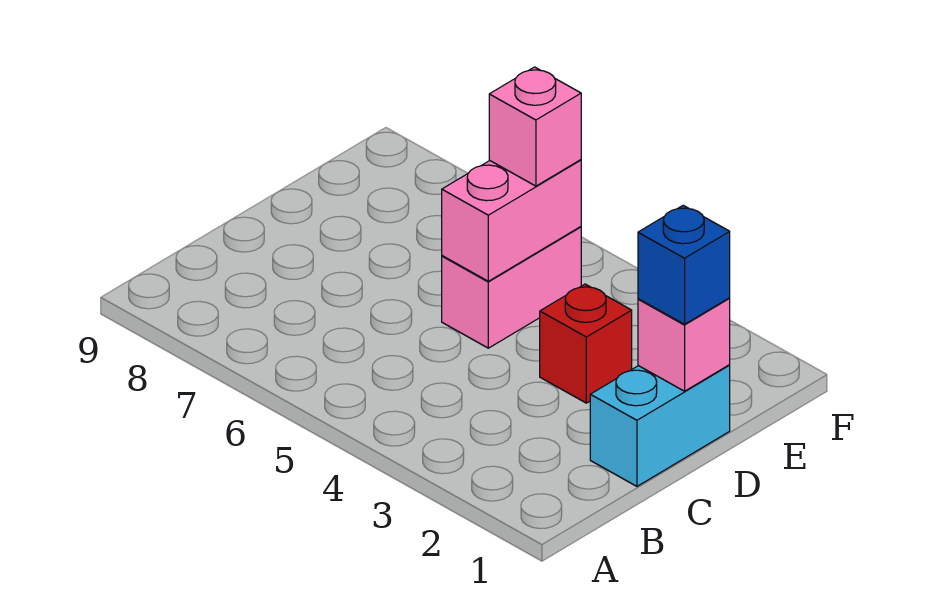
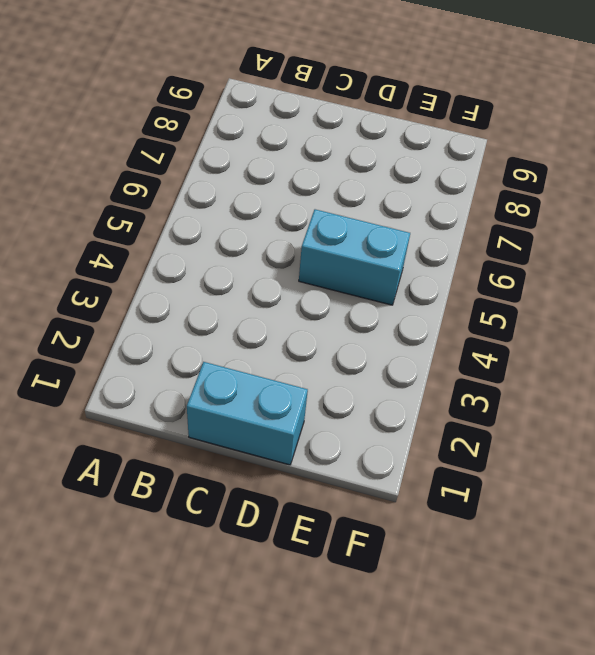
cyan 1x2 brick [299,209,410,305] -> pink 1x2 brick [442,227,581,348]
none -> red 1x1 brick [540,284,632,403]
none -> pink 1x1 brick [638,298,730,391]

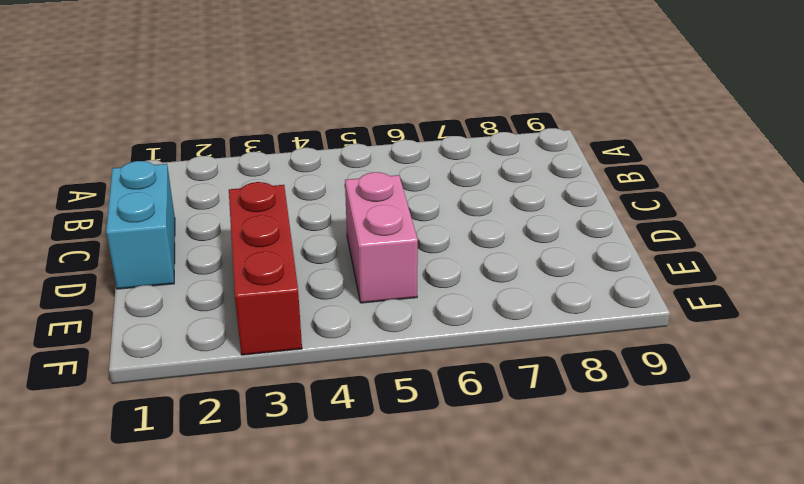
red 1x3 brick [229,182,302,355] -> red 1x1 brick [540,284,632,403]
none -> pink 1x1 brick [638,298,730,391]
none -> pink 1x2 brick [442,160,581,281]

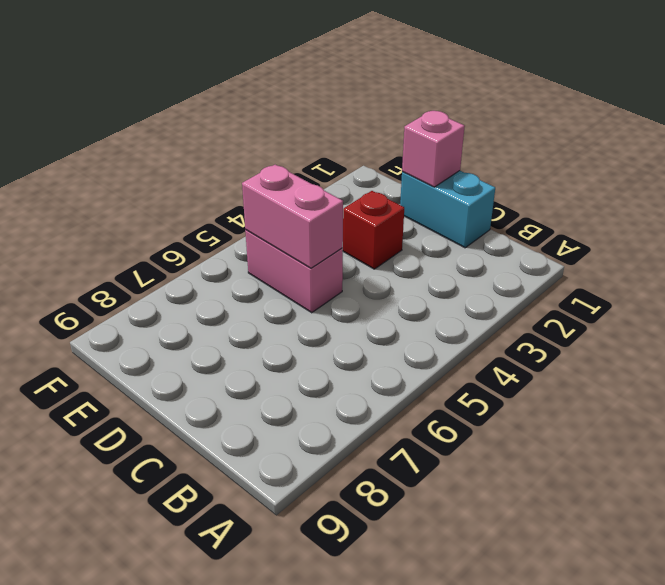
none -> blue 1x1 brick [638,205,730,324]
none -> pink 1x1 brick [489,67,581,186]

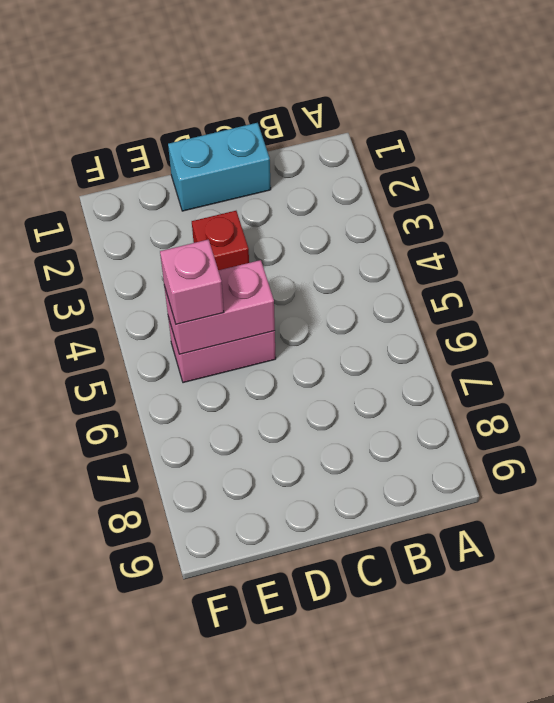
none -> pink 1x1 brick [638,298,730,391]
none -> blue 1x1 brick [638,205,730,324]

